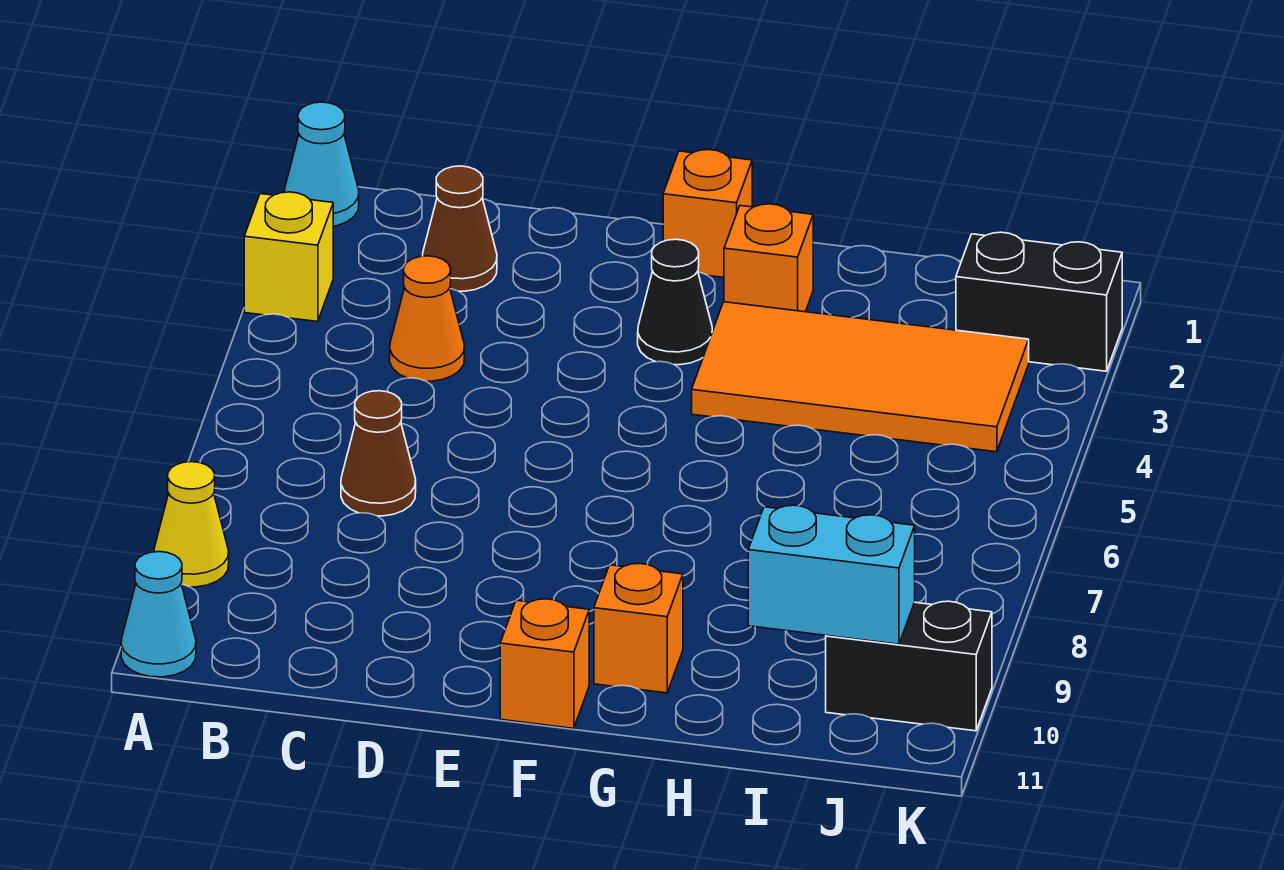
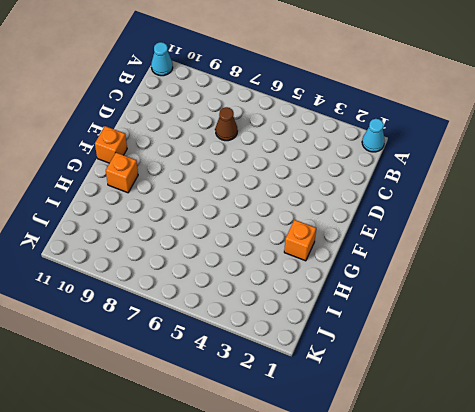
none -> yellow 1x1 brick [244,192,333,322]
none -> yellow 1x1 cone [154,462,229,587]
none -> brown 1x1 cone [423,166,497,291]

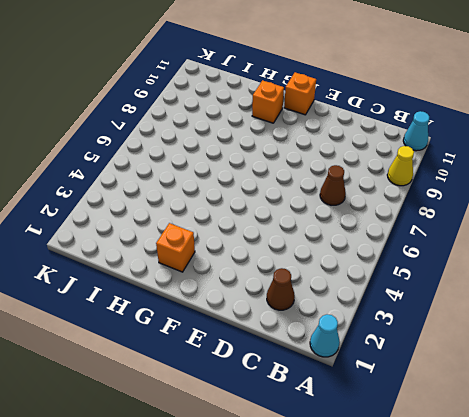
none -> yellow 1x1 brick [244,192,333,322]
none -> orange 1x1 cone [390,256,464,381]
none -> orange 1x1 brick [663,150,752,278]

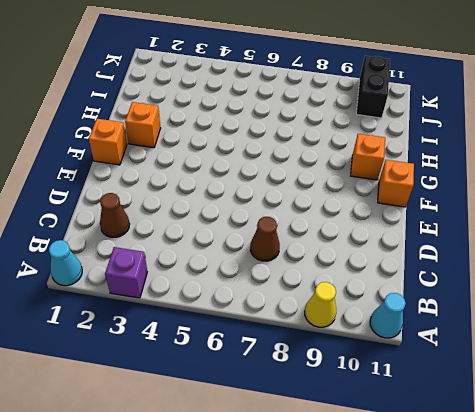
purple 1x1 brick [105,247,147,298] -> yellow 1x1 brick [244,192,333,322]
none -> orange 1x1 cone [390,256,464,381]
none -> black 1x1 cone [638,239,712,365]
none -> orange 2x4 tile [692,302,1029,452]

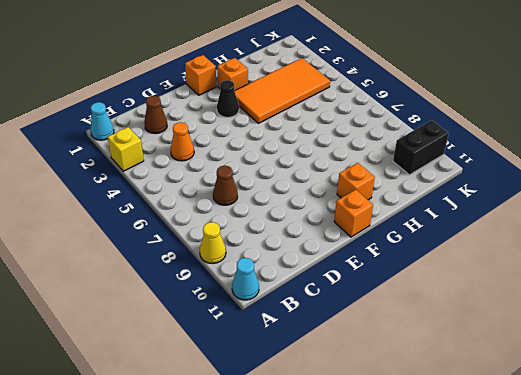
none -> black 1x2 brick [956,232,1122,371]
none -> cyan 1x2 brick [748,505,915,644]

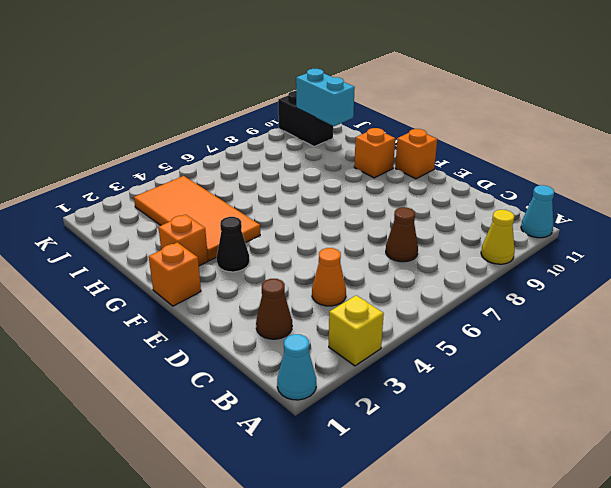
none -> black 1x2 brick [956,232,1122,371]

